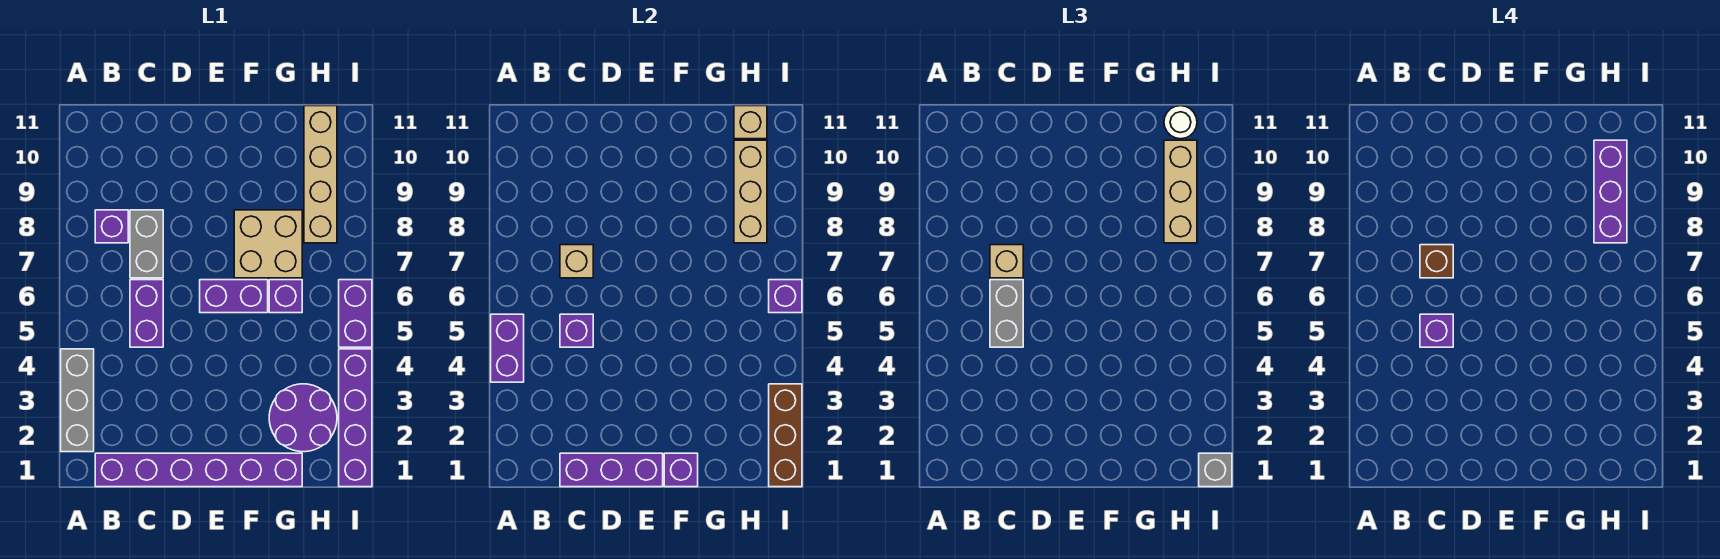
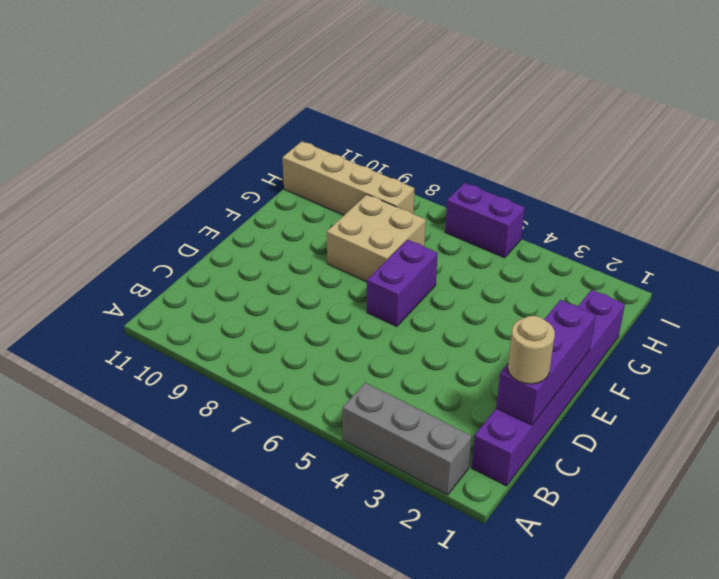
tan 1x1 round brick [508,316,555,384] -> none
none -> purple 1x1 brick [95,210,128,243]
none -> purple 1x2 brick [130,280,163,347]
none -> grey 1x2 brick [130,210,163,278]

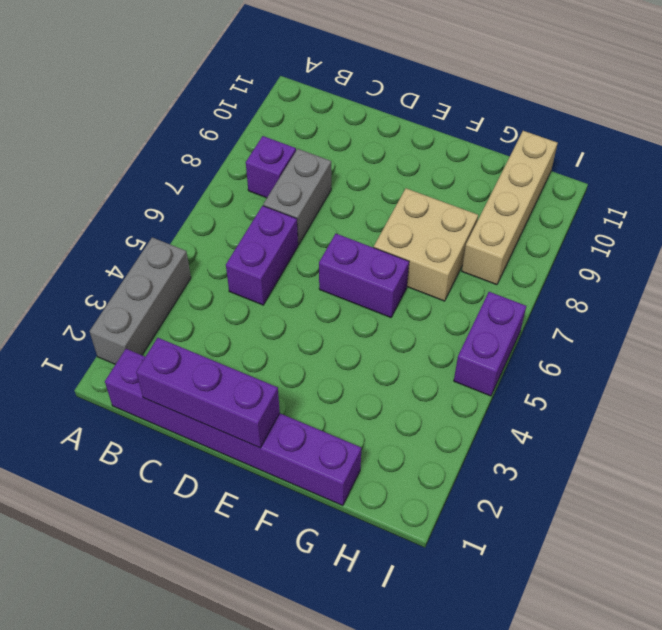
none -> purple 2x2 round brick [269,384,337,452]
none -> purple 1x1 brick [269,280,302,313]
none -> purple 1x4 brick [339,349,372,487]

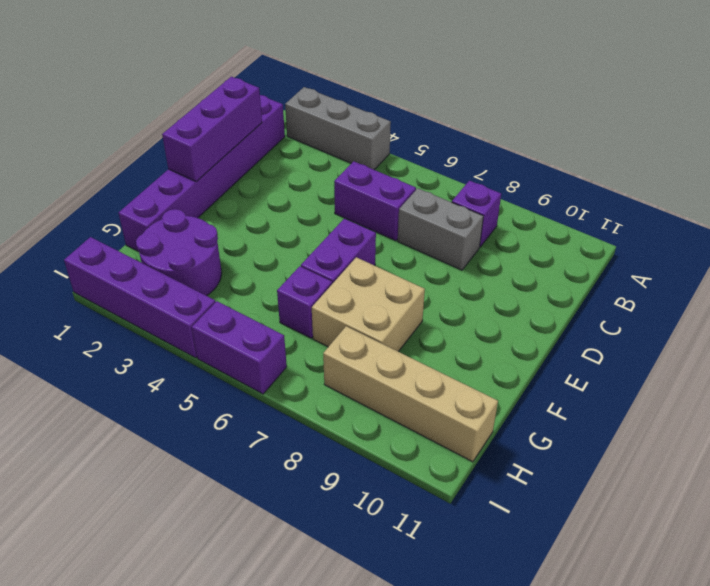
none -> purple 1x2 brick [491,314,524,382]
none -> purple 1x1 brick [560,314,593,347]
none -> tan 1x1 brick [560,245,593,278]

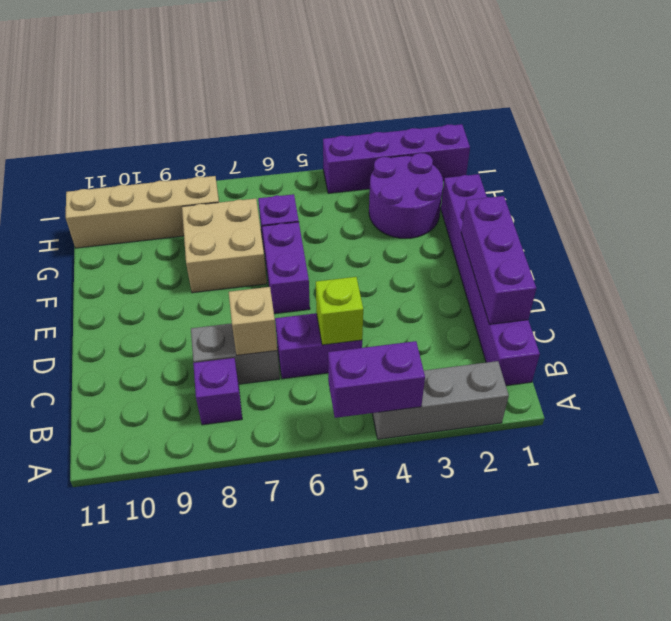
lime 1x1 brick [316,277,363,345] -> purple 1x1 brick [560,314,593,347]
none -> purple 1x2 brick [339,280,372,347]
none -> purple 1x1 brick [664,453,698,487]
none -> tan 1x3 brick [734,140,767,243]

